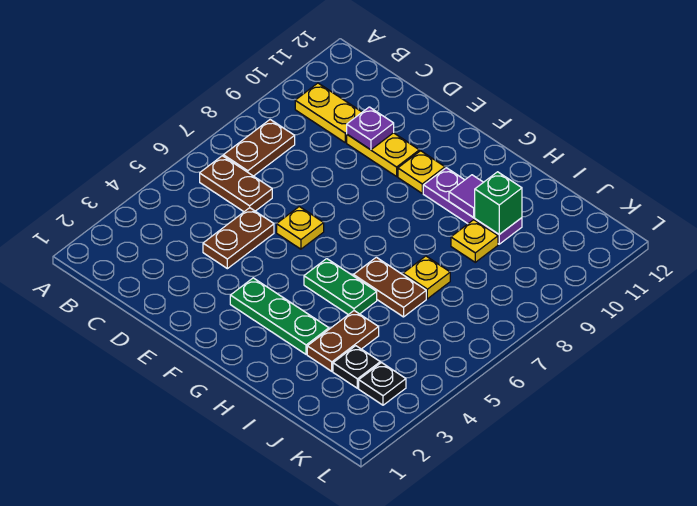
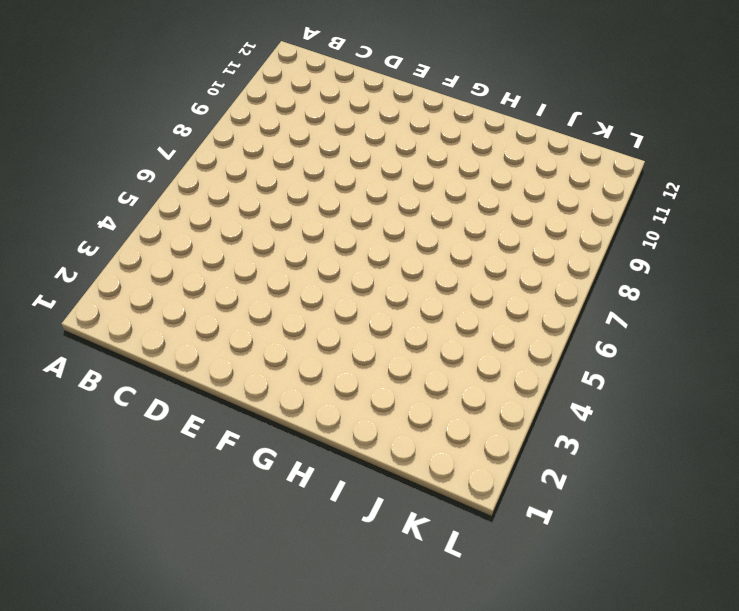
none -> brown 1x2 plate [200,156,272,212]
none -> brown 1x2 plate [223,120,295,176]
none -> yellow 1x2 plate [295,83,362,142]

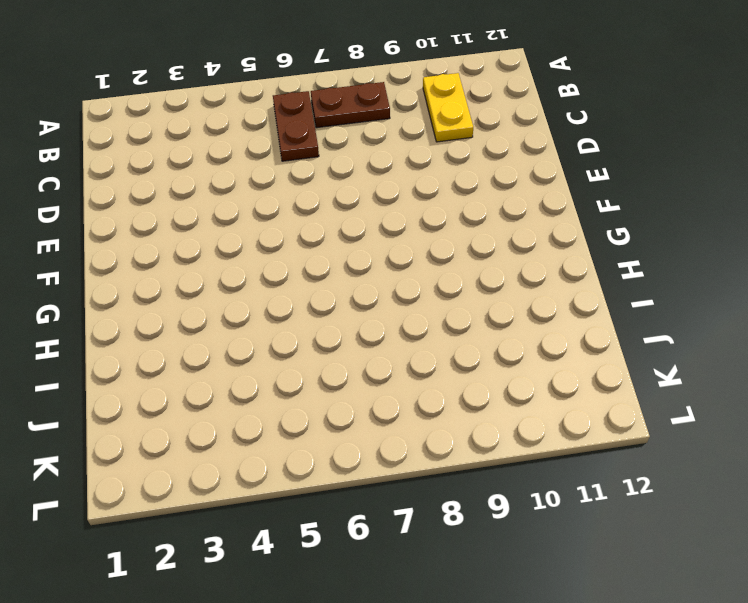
none -> brown 1x2 plate [203,208,274,269]
none -> yellow 1x2 plate [347,133,419,176]
none -> yellow 1x1 plate [277,207,324,249]

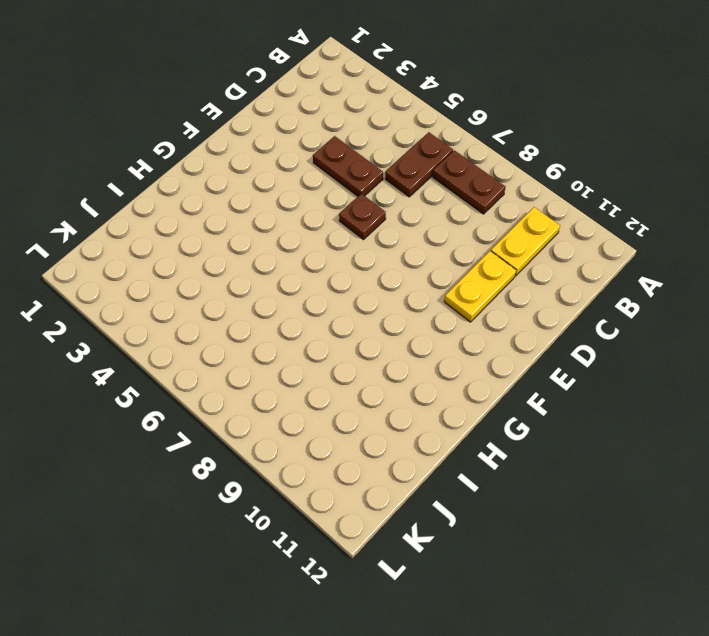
brown 1x1 plate [339,194,386,240] -> yellow 1x1 plate [277,207,324,249]
none -> green 1x3 plate [230,278,329,354]
none -> yellow 1x1 plate [398,151,445,193]
none -> green 1x2 plate [304,259,377,315]

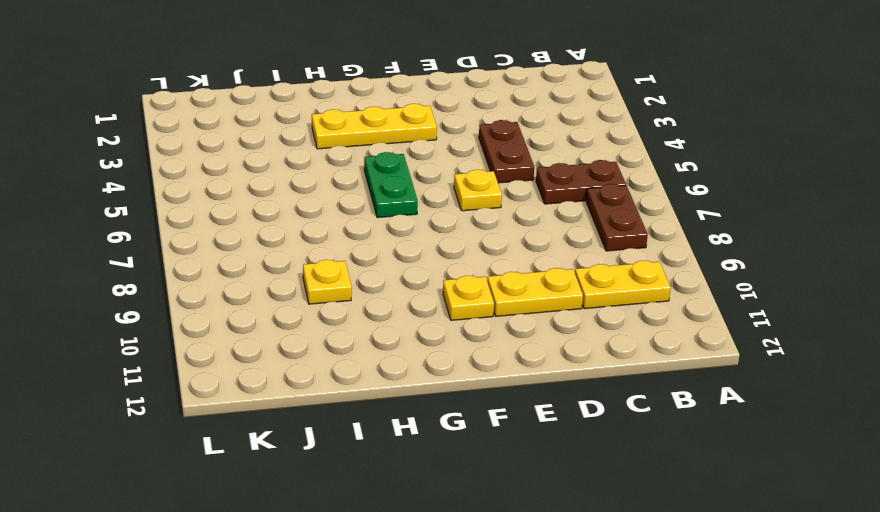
yellow 1x3 plate [312,104,437,149] -> green 1x3 plate [230,278,329,354]
green 1x2 plate [364,152,418,218] -> green 1x2 plate turned to [304,259,377,315]
none -> purple 1x3 plate [423,168,522,244]
none -> brown 1x2 plate [353,257,426,317]
none -> brown 1x2 plate [307,311,379,371]

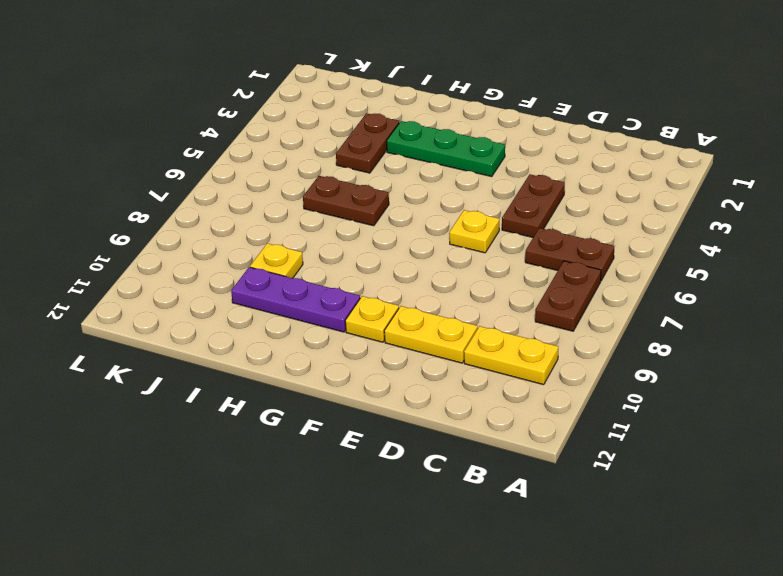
none -> green 1x2 plate [304,259,377,315]
none -> yellow 1x1 plate [403,256,450,299]
none -> black 1x1 plate [333,346,380,388]

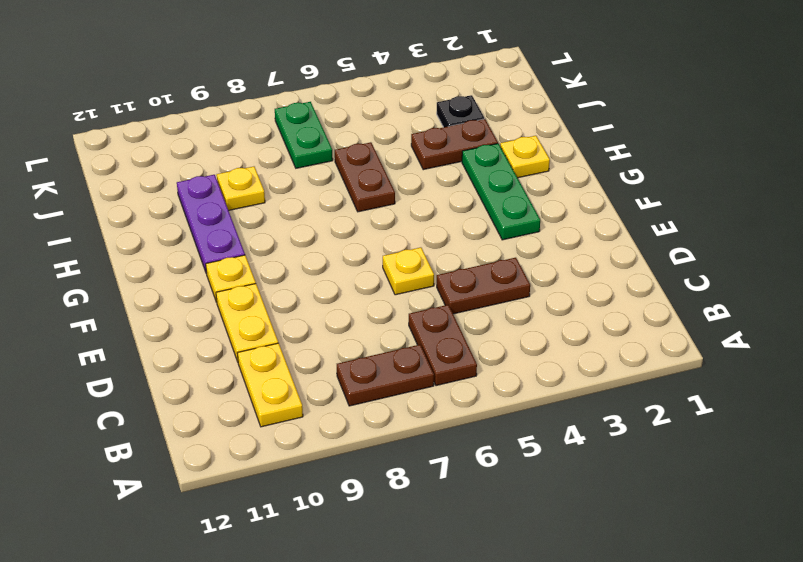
yellow 1x1 plate [500,136,550,178] -> yellow 1x1 plate moved to [403,256,450,299]
green 1x2 plate [275,102,333,168] -> green 1x2 plate moved to [304,259,377,315]
none -> black 1x1 plate [359,363,406,405]
none -> purple 1x1 plate [347,107,394,150]
none -> purple 1x1 tile [449,175,483,217]

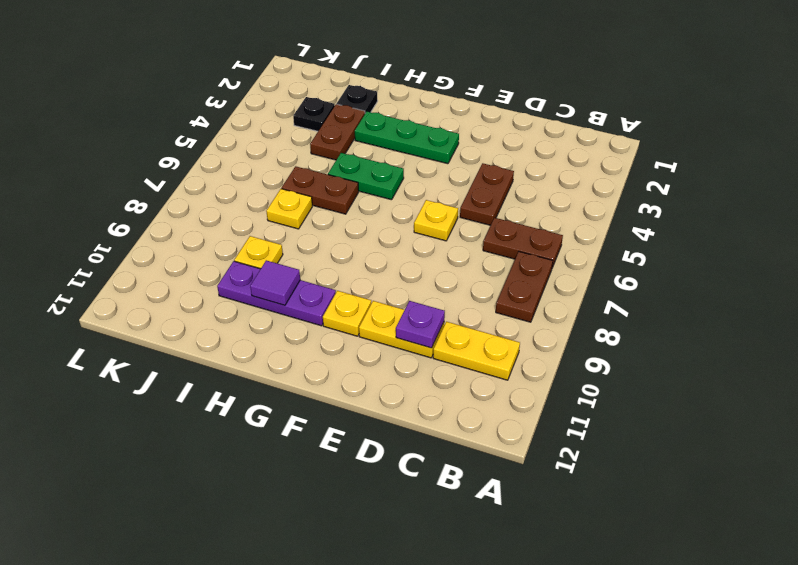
black 1x1 plate [337,85,378,113] -> black 1x1 plate moved to [359,363,406,405]
none -> green 1x1 brick [475,172,522,234]

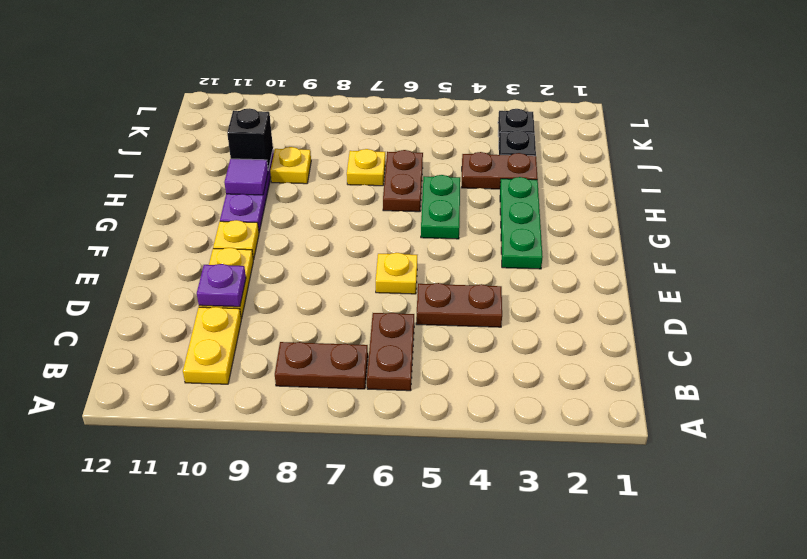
black 1x1 brick [227,108,273,170] -> green 1x1 brick [475,172,522,234]

